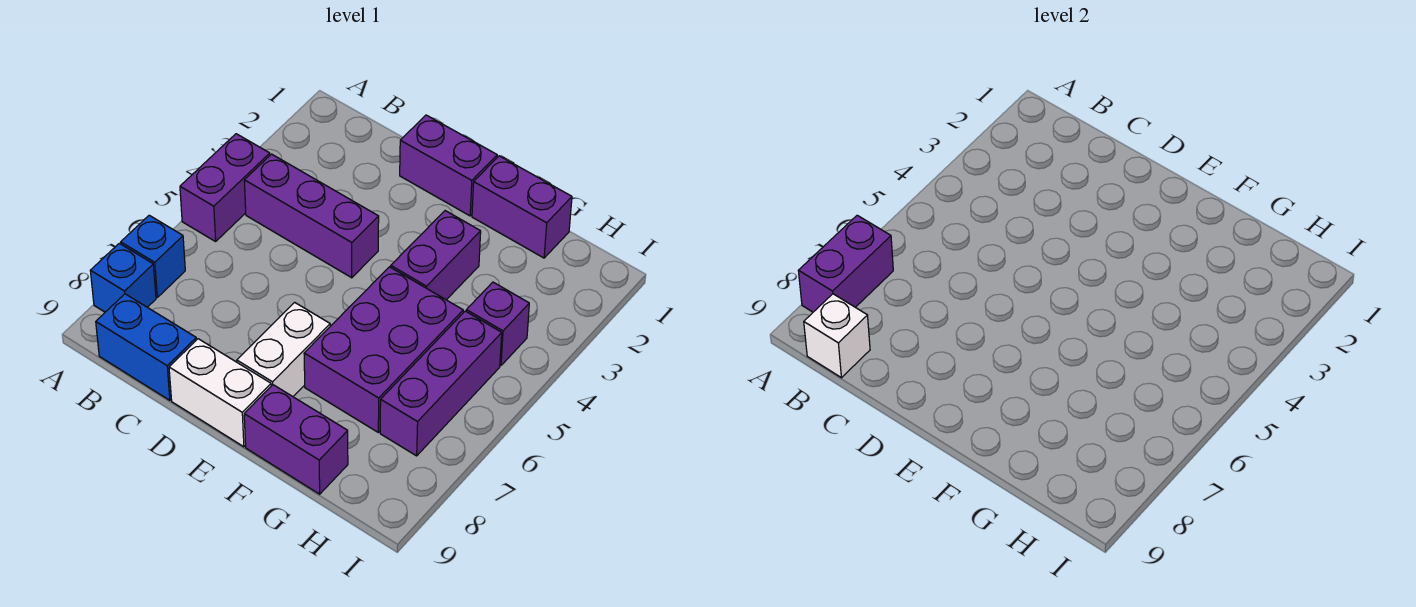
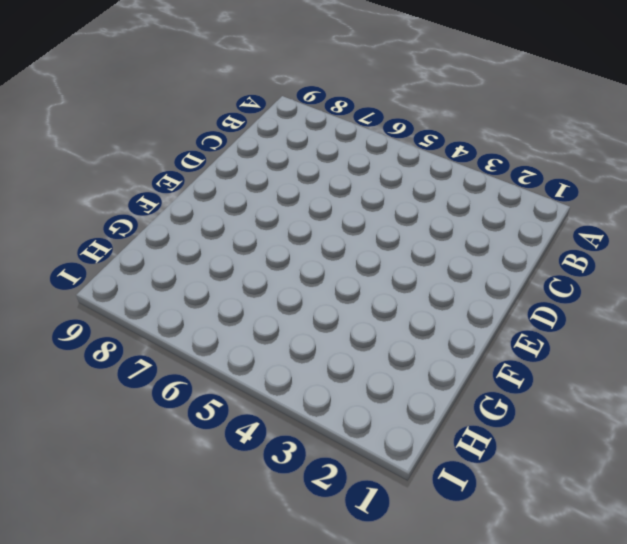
none -> purple 1x2 brick [180,134,270,241]
none -> blue 1x1 brick [121,215,185,297]
none -> blue 1x1 brick [90,243,156,312]

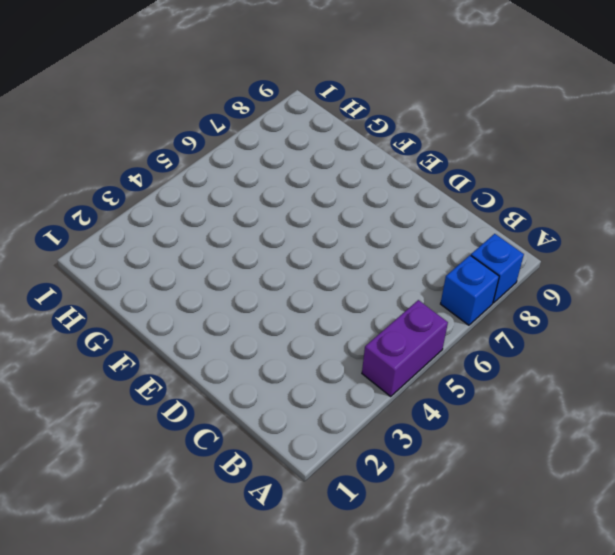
none -> purple 1x3 brick [244,154,379,278]
none -> blue 1x2 brick [96,294,196,400]
none -> purple 1x2 brick [400,115,497,216]

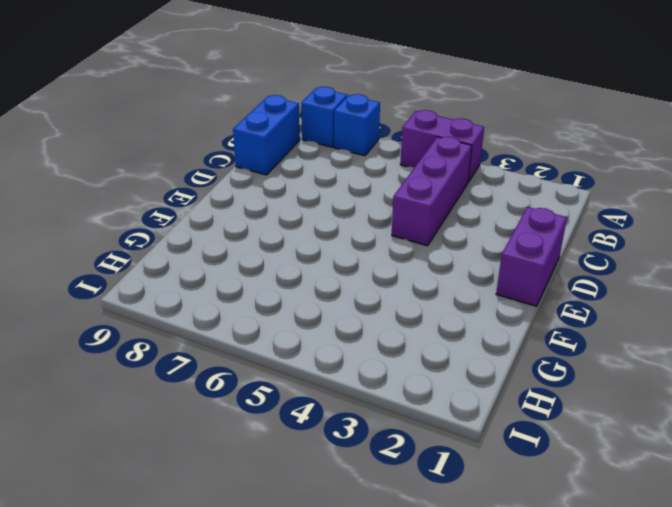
none -> white 1x2 brick [169,339,271,447]
none -> white 1x2 brick [237,302,330,396]
none -> purple 1x2 brick [472,156,572,258]

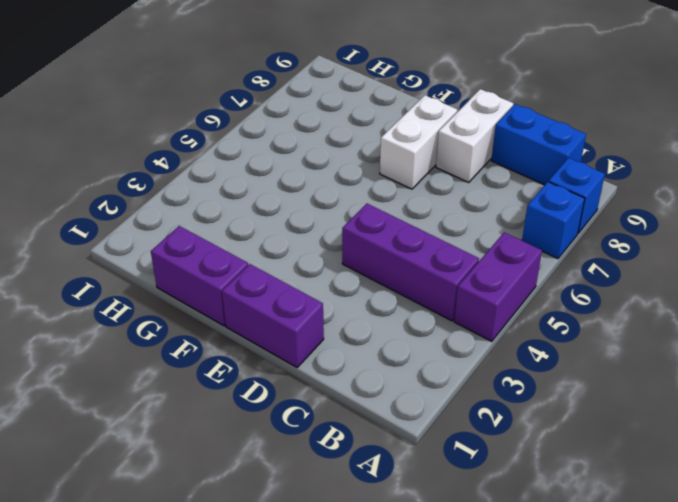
white 1x2 brick [436,89,513,182] -> white 1x2 brick turned to [169,339,271,447]
none -> purple 1x2 brick [391,211,481,300]
none -> purple 2x3 brick [304,267,463,432]
none -> purple 1x2 brick [244,385,348,494]

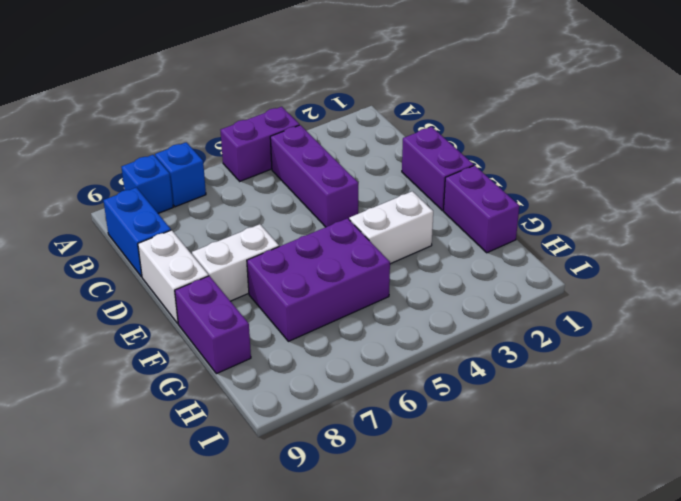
white 1x2 brick [349,191,433,264] -> purple 1x2 brick [391,211,481,300]
none -> purple 1x1 brick [466,282,529,366]
none -> purple 1x3 brick [380,311,502,456]
none -> purple 1x2 brick [798,215,893,312]

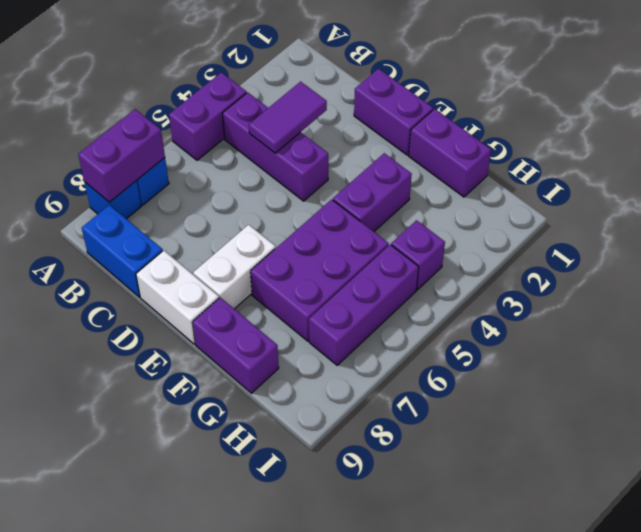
purple 1x2 tile [249,82,327,153] -> none
none -> white 1x1 brick [804,294,870,378]

